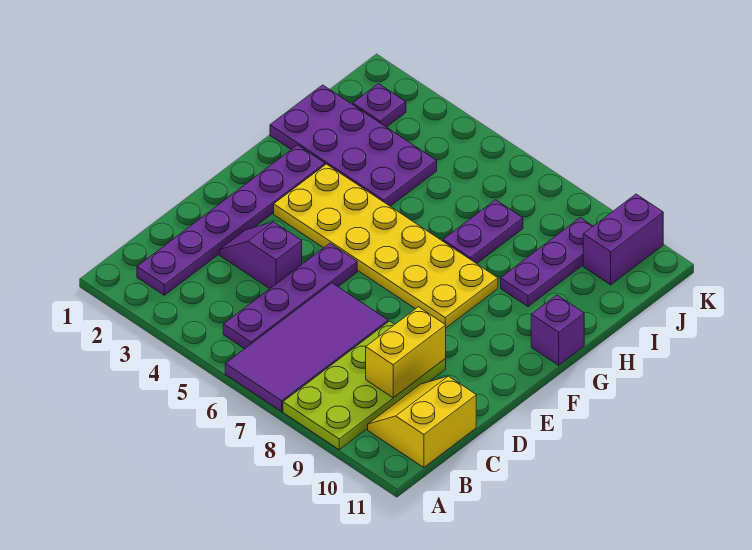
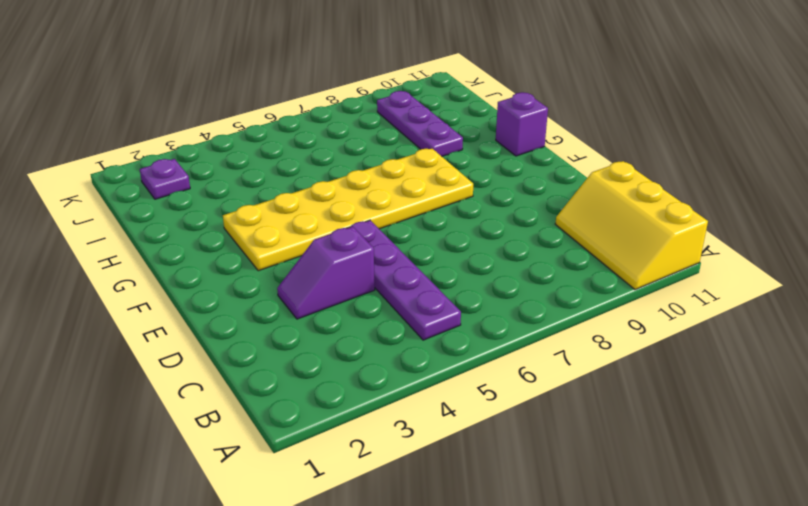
yellow 2x3 slope [555,161,708,290] -> yellow 2x2 slope [368,376,476,468]
none -> purple 2x4 tile [225,283,388,411]
none -> lime 2x4 plate [283,321,446,450]
none -> purple 1x6 plate [137,145,325,295]

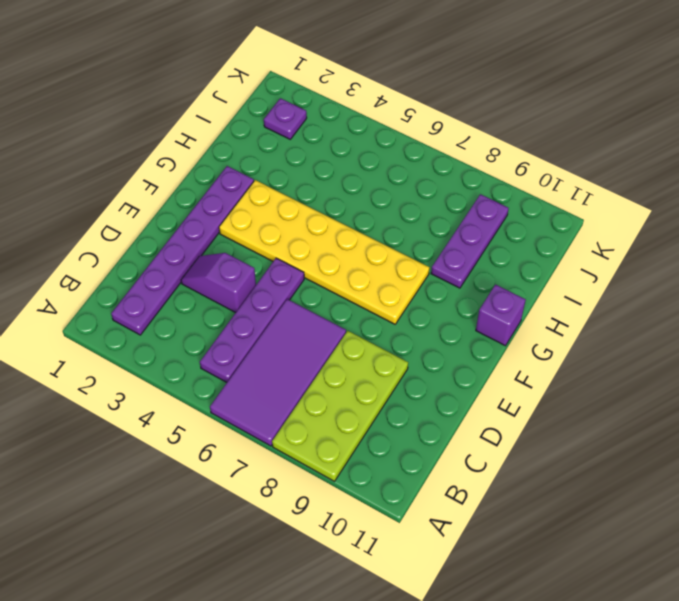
none -> yellow 2x2 slope [368,376,476,468]
none -> purple 2x4 plate [270,85,437,206]
none -> purple 1x2 plate [443,200,523,264]

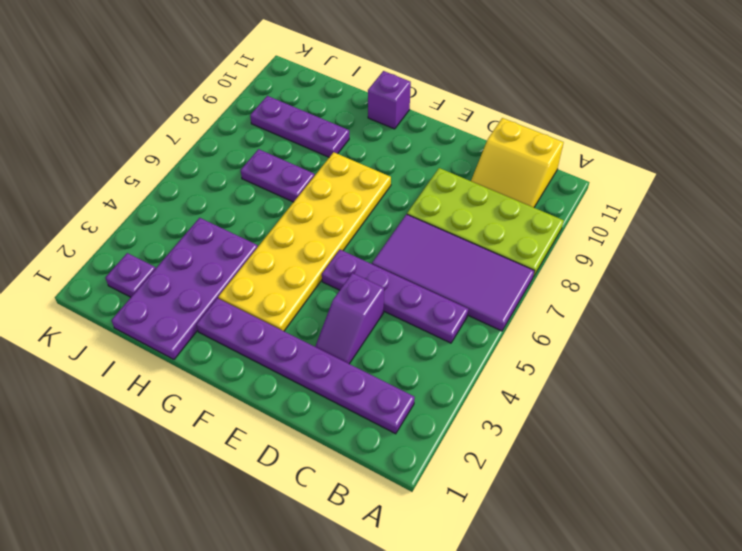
none -> purple 1x2 brick [583,194,663,285]
none -> yellow 1x2 brick [366,307,446,398]

